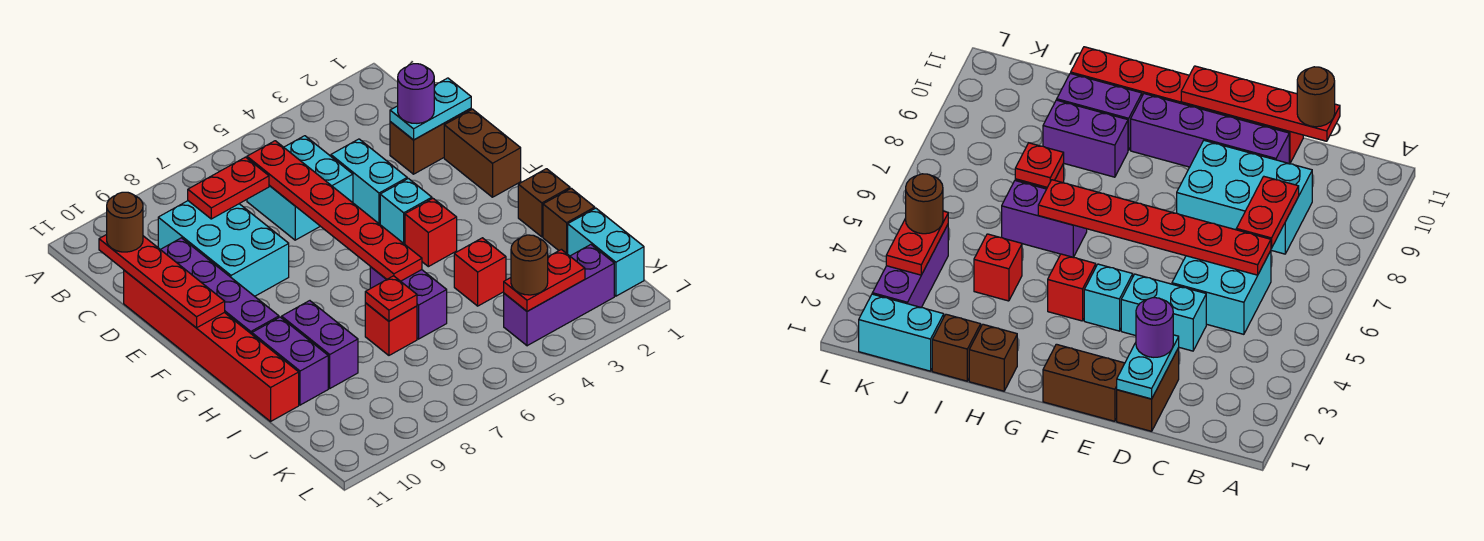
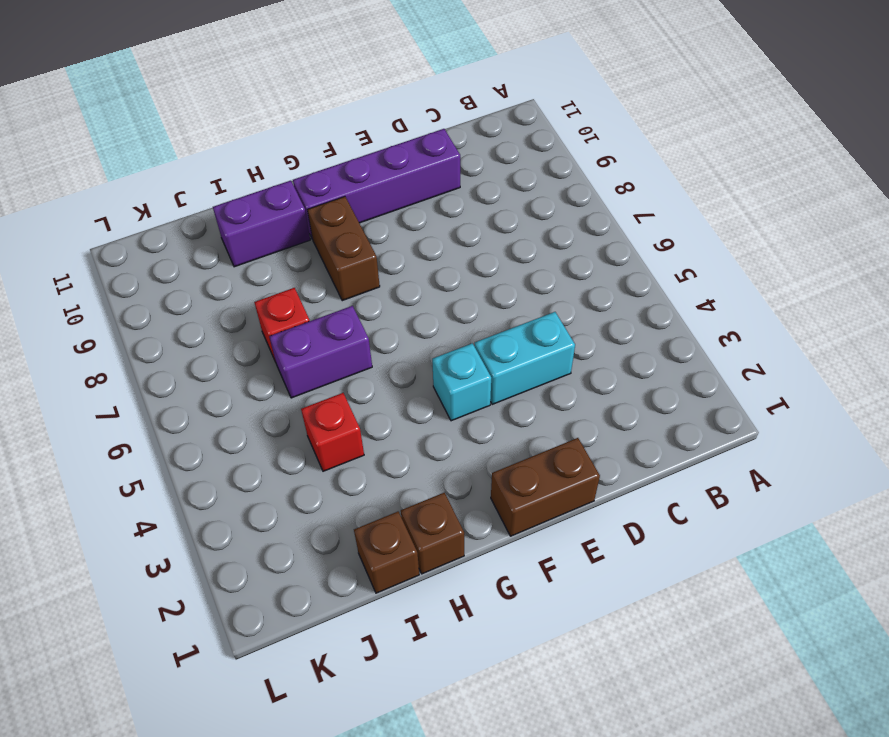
brown 1x2 brick [308,197,380,301] -> brown 1x2 brick moved to [390,108,471,174]
none -> cyan 2x2 brick [247,136,353,240]
none -> cyan 2x3 brick [158,201,289,296]
none -> red 1x6 brick [124,270,299,421]

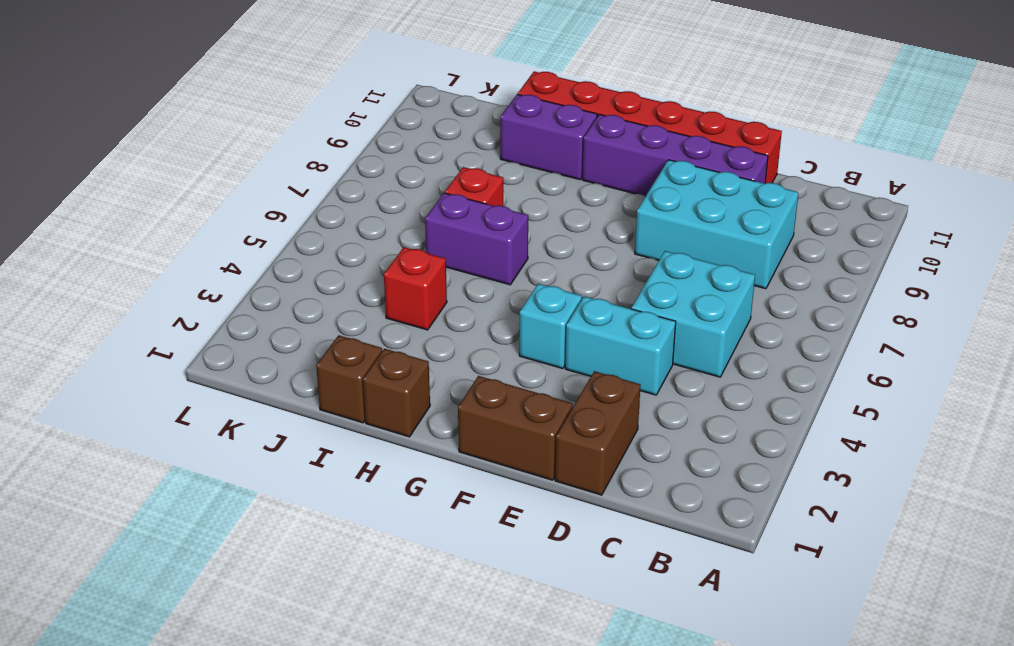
none -> red 1x1 brick [405,198,457,267]
none -> purple 1x2 brick [282,301,358,388]
none -> cyan 1x2 brick [568,208,644,296]

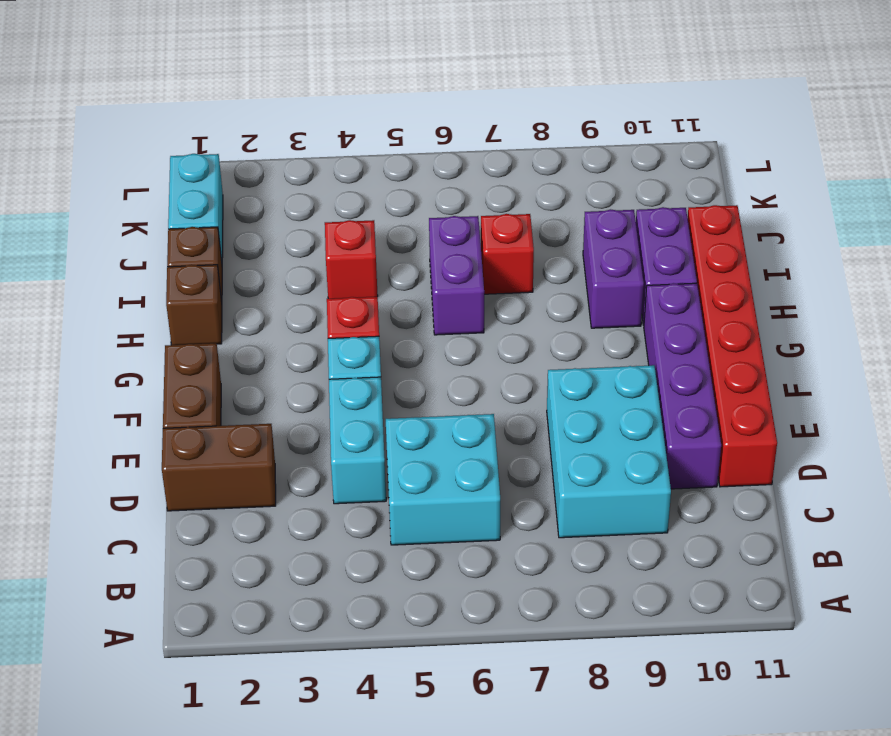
none -> purple 1x3 brick [504,245,614,346]
none -> red 1x6 plate [247,141,422,281]
none -> red 1x2 plate [188,157,269,219]

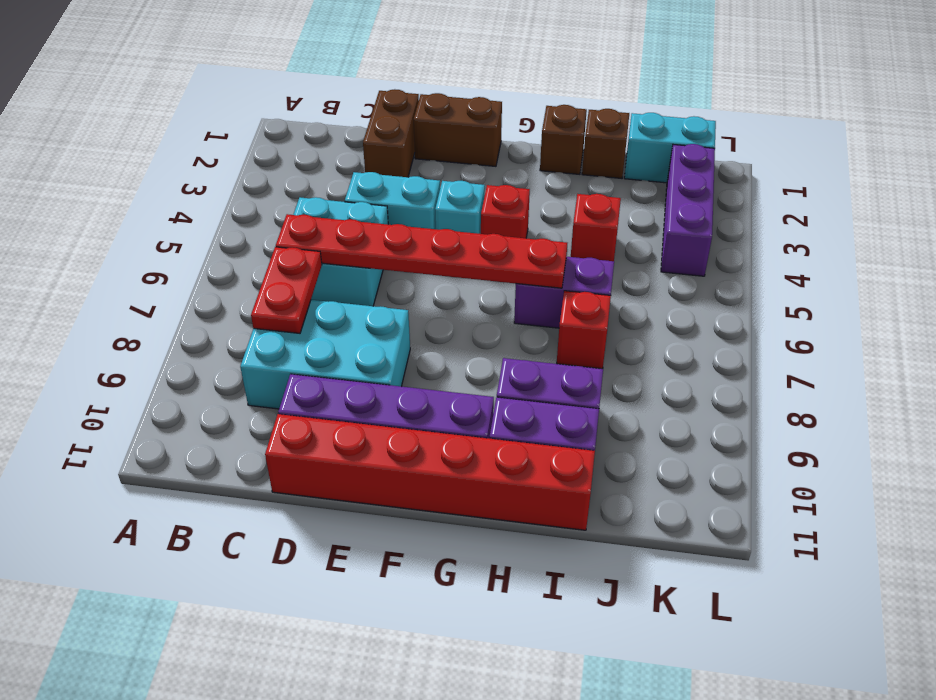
none -> red 1x4 plate [99,235,225,328]
none -> cyan 1x2 plate [390,78,471,140]
none -> red 1x1 plate [365,276,417,321]

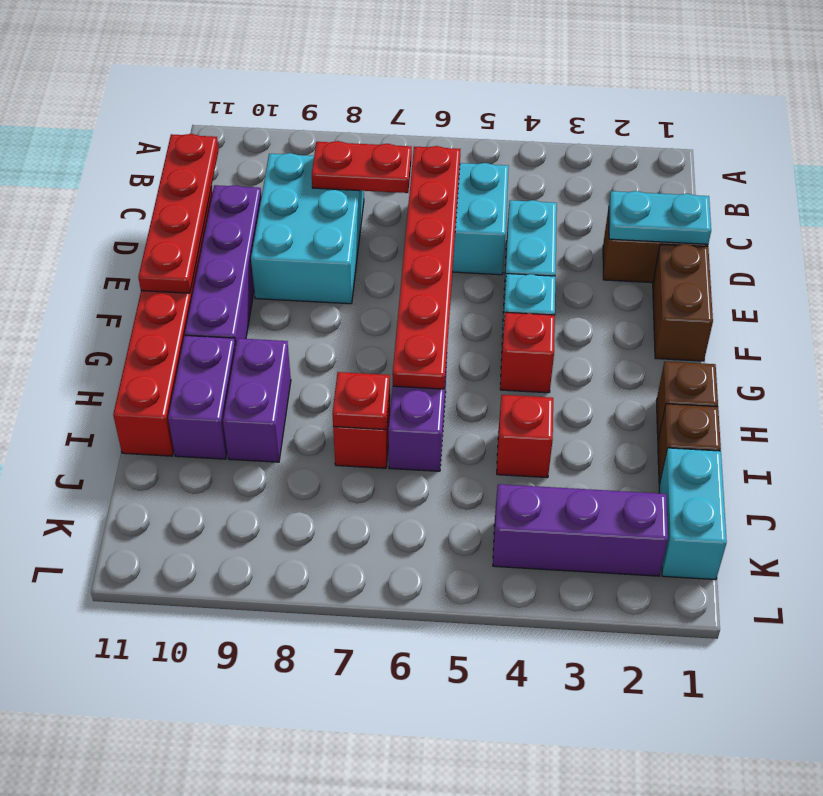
none -> red 1x2 plate [504,249,585,311]
none -> brown 1x1 round brick [107,192,143,252]
none -> purple 1x1 round brick [398,64,434,123]

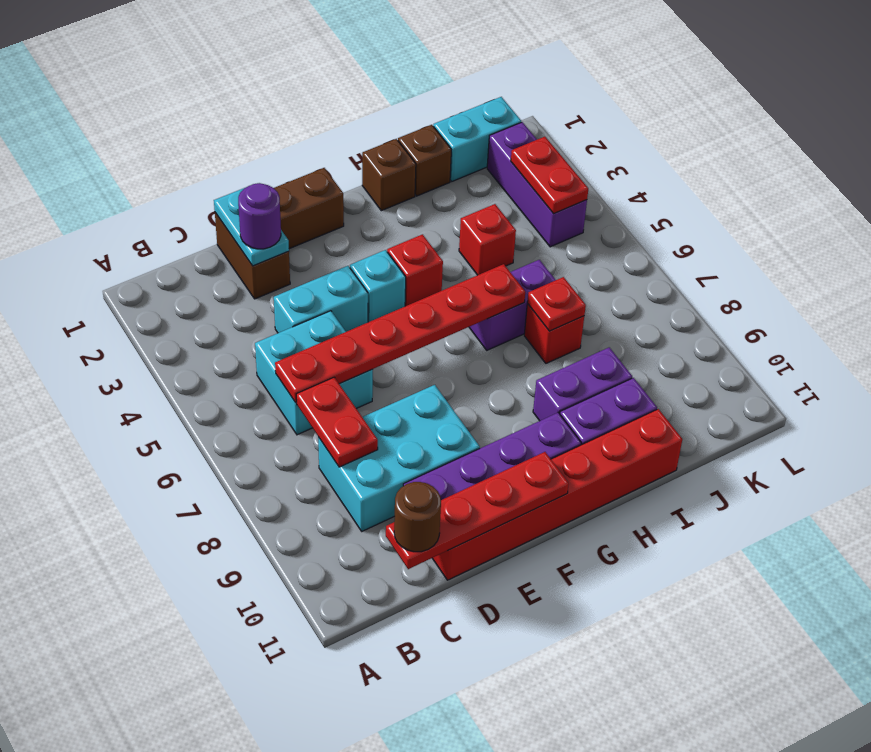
none -> brown 1x1 round brick [511,235,548,295]

